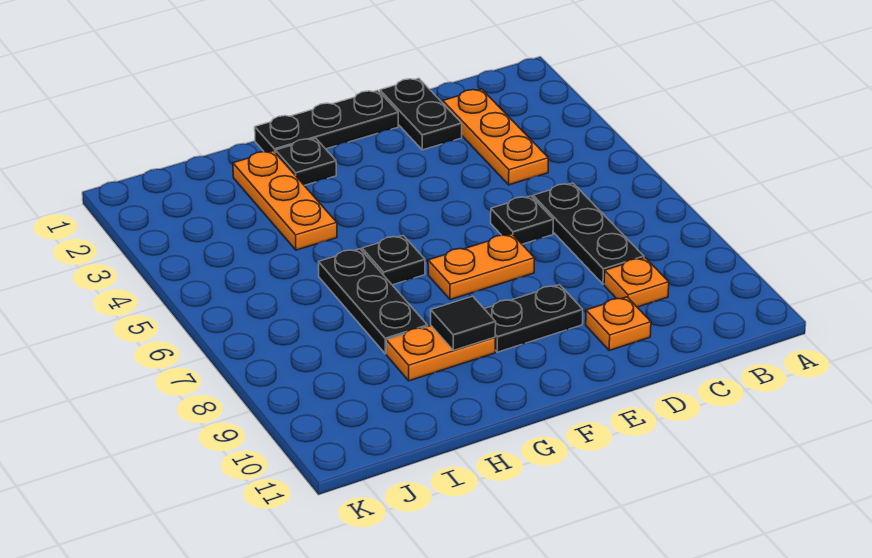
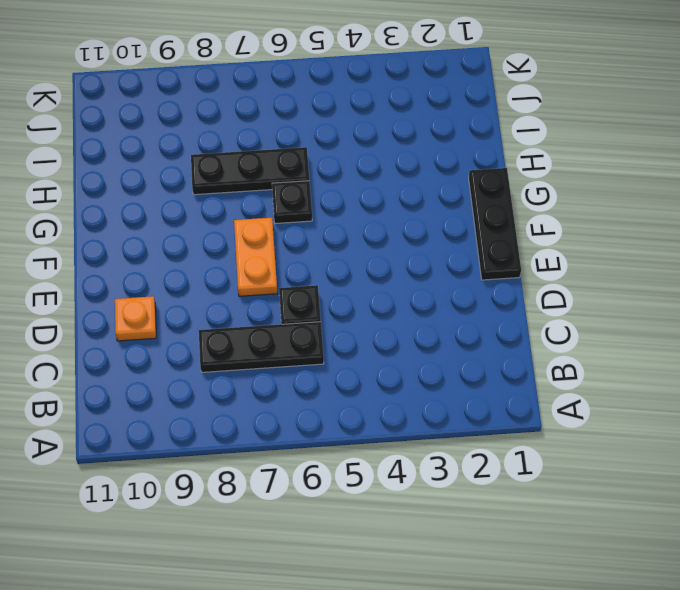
none -> orange 1x3 plate [443,89,548,185]
none -> orange 1x1 plate [604,258,669,307]
none -> black 1x2 plate [380,78,462,150]

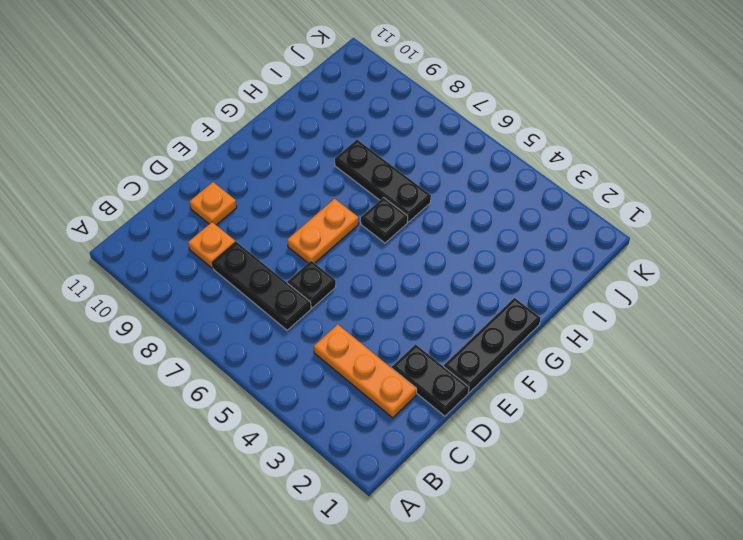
none -> black 1x2 plate [485,285,583,352]
none -> black 1x1 plate [276,138,336,185]
none -> orange 1x2 plate [386,326,495,381]

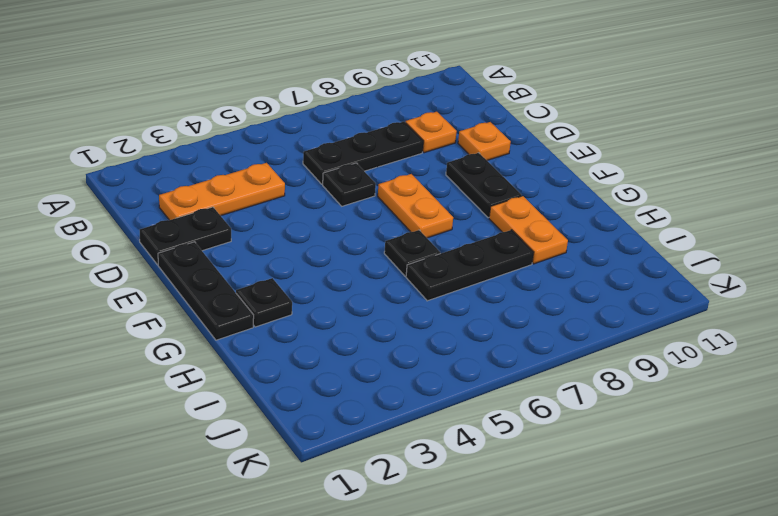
none -> orange 1x3 plate [233,151,337,250]
none -> black 1x1 tile [431,296,496,350]

